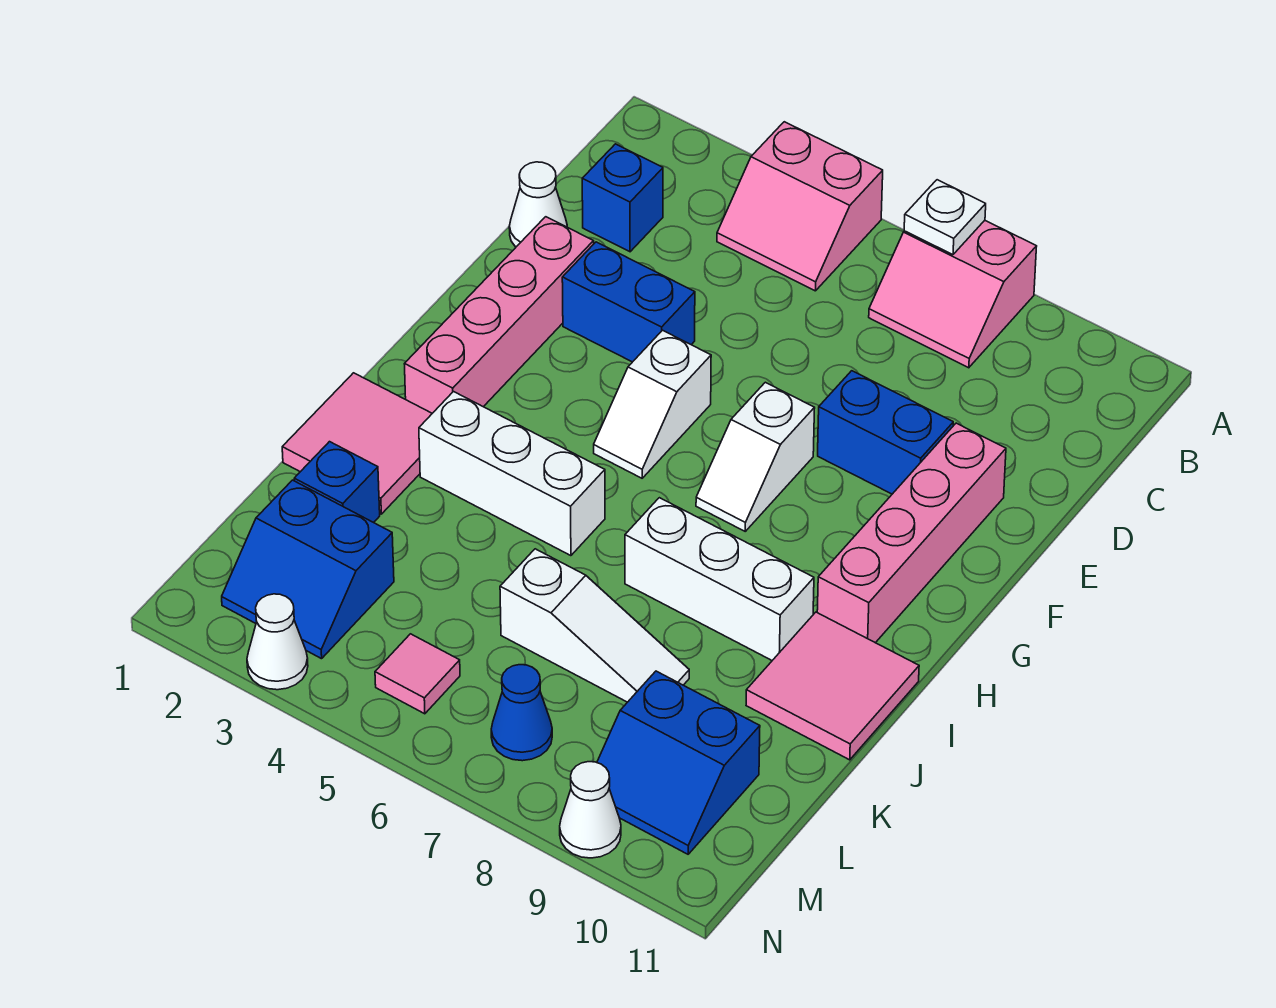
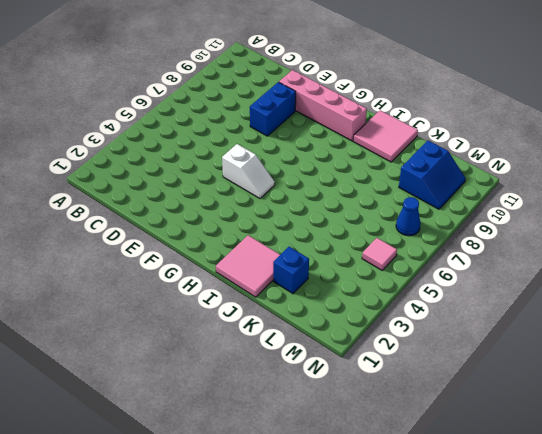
none -> pink 2x2 slope [717,122,883,291]
none -> pink 2x2 slope [869,220,1037,368]
none -> blue 1x1 brick [582,144,663,252]

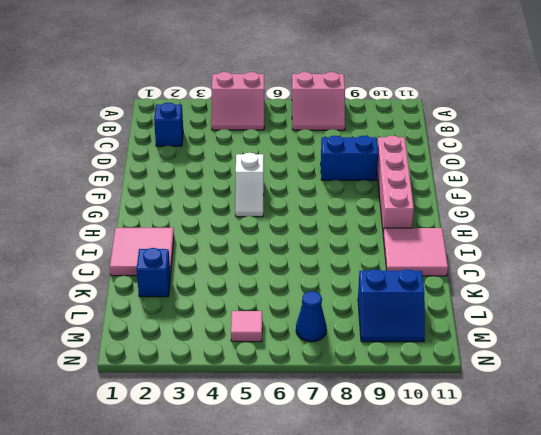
none -> white 1x1 cone [509,162,567,247]
none -> pink 1x4 brick [405,217,594,413]
none -> blue 1x2 brick [562,242,695,362]

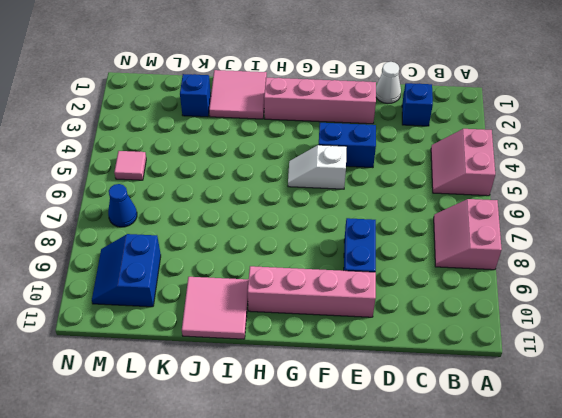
blue 1x2 brick [319,123,376,168] -> blue 1x2 brick turned to [562,242,695,362]
none -> white 1x2 slope [696,382,815,531]
none -> white 1x3 brick [419,392,605,556]
none -> white 1x3 brick [625,498,814,660]

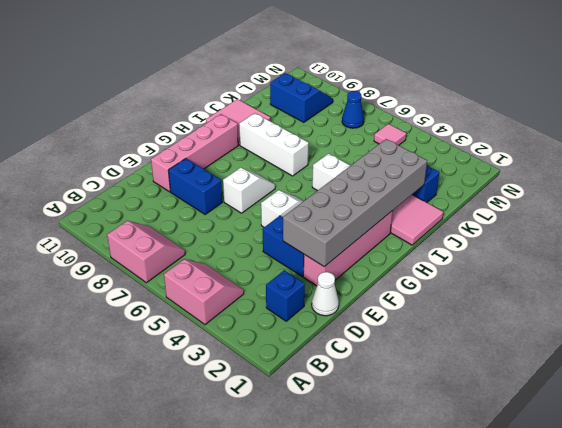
grey 2x6 brick [283,139,427,267] -> none
none -> white 1x3 slope [500,549,689,702]
none -> blue 2x2 slope [222,480,394,659]
none -> white 1x1 cone [247,594,308,690]

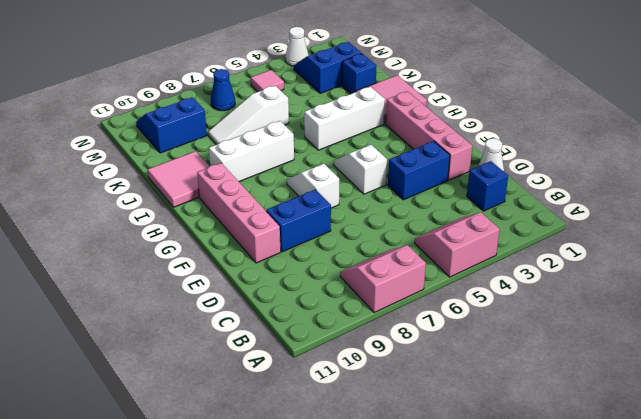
none -> white 1x1 cone [560,762,621,858]
none -> white 1x1 plate [904,180,986,255]

